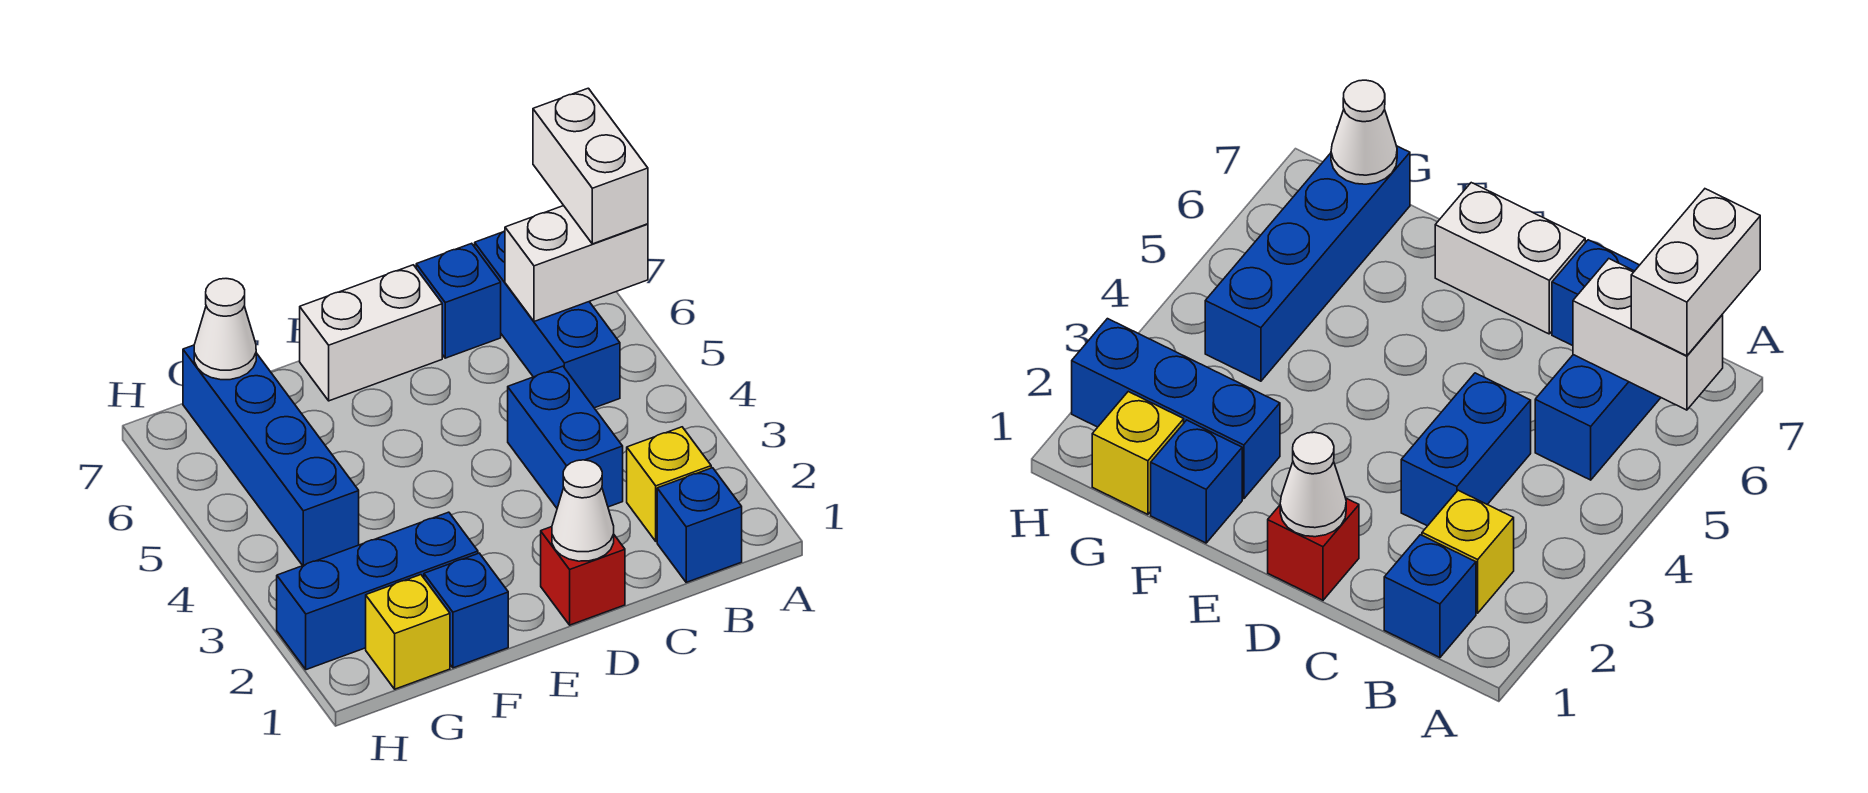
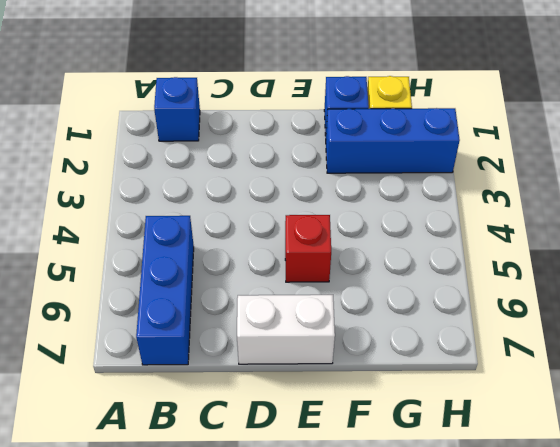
red 1x1 brick [285,215,331,282] -> red 1x1 brick moved to [541,527,625,625]
none -> yellow 1x1 brick [627,427,711,541]
none -> blue 1x2 brick [508,366,623,508]
none -> blue 1x1 brick [416,243,501,358]

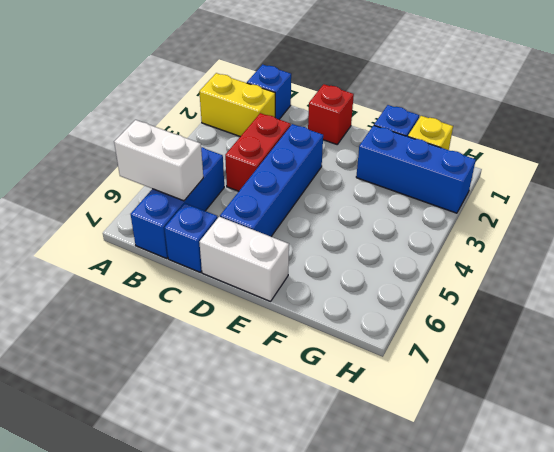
yellow 1x2 brick [199,73,275,137] -> yellow 1x1 brick [627,427,711,541]
red 1x2 brick [225,113,291,191] -> blue 1x2 brick [508,366,623,508]
blue 1x4 brick [220,124,323,236] -> blue 1x4 brick moved to [183,345,359,566]
none -> white 1x1 cone [552,460,614,561]
none -> white 1x1 cone [194,279,256,380]
none -> white 1x2 brick [533,88,648,244]

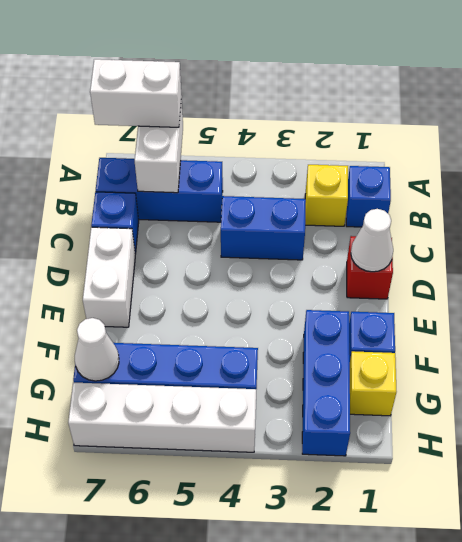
white 1x4 brick [68,382,256,452] -> none

